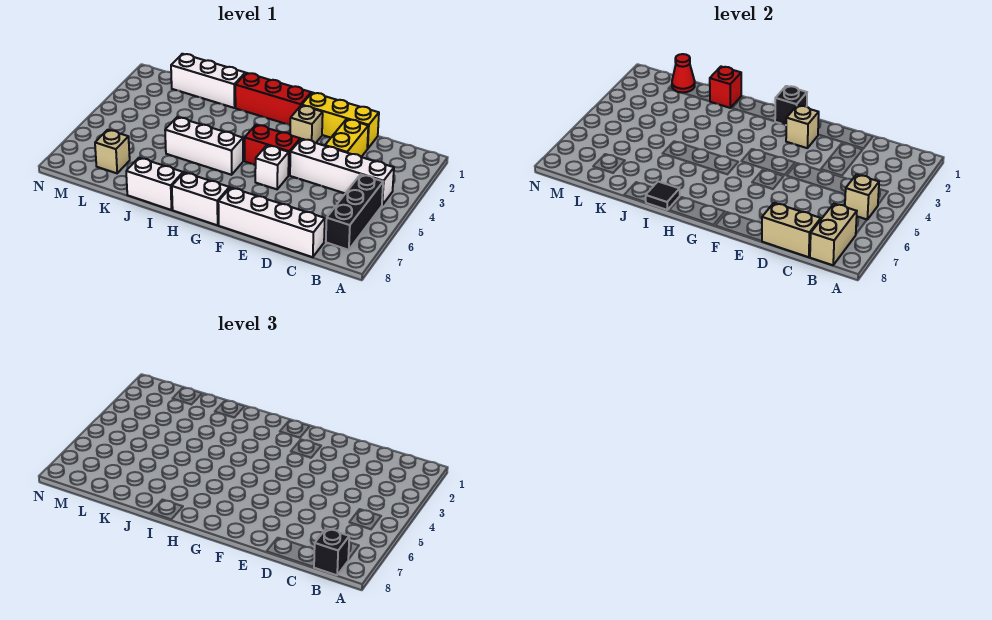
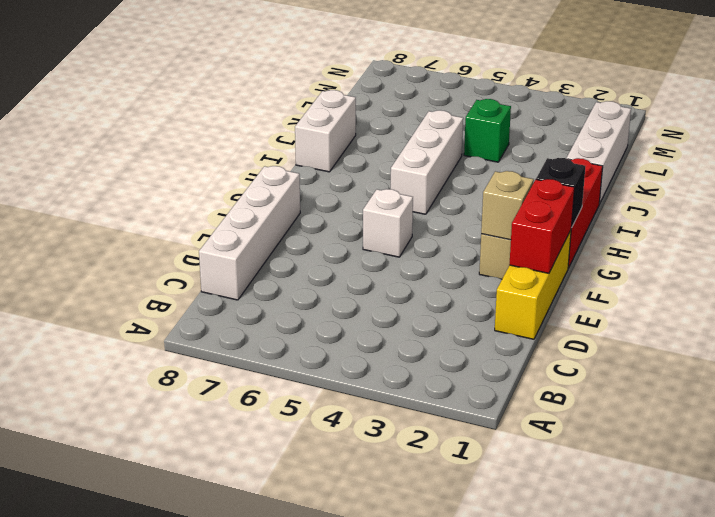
red 1x2 brick [509,179,575,273] -> red 1x2 brick moved to [245,125,300,175]
green 1x1 brick [464,99,511,162] -> none
none -> white 1x4 brick [290,139,394,205]
none -> black 1x3 brick [326,174,383,250]
none -> yellow 1x2 brick [325,119,368,157]

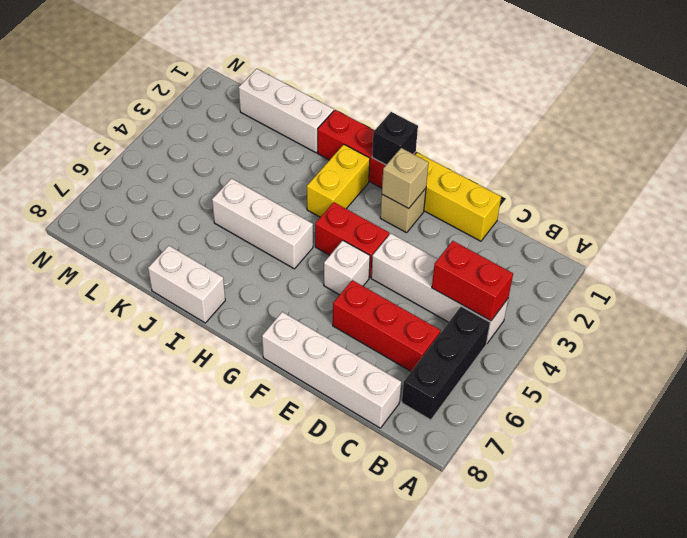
red 1x2 brick [432,241,513,321] -> none
red 1x3 brick [333,280,441,371] -> none
yellow 1x2 brick [307,145,370,217] -> yellow 1x2 brick moved to [325,119,368,157]
none -> white 1x2 brick [172,172,229,225]
none -> tan 1x1 brick [95,130,130,173]
none -> tan 1x1 brick [845,174,879,219]

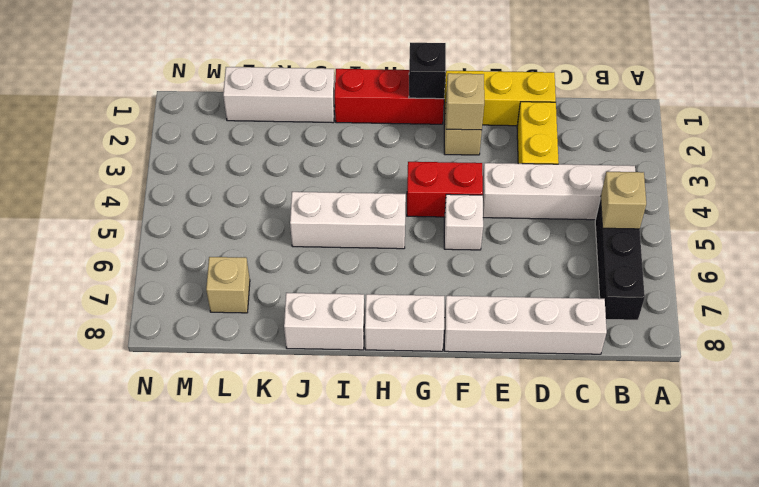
none -> tan 1x2 brick [810,204,857,265]
none -> tan 1x2 brick [762,203,821,257]
none -> black 1x1 tile [646,182,680,210]

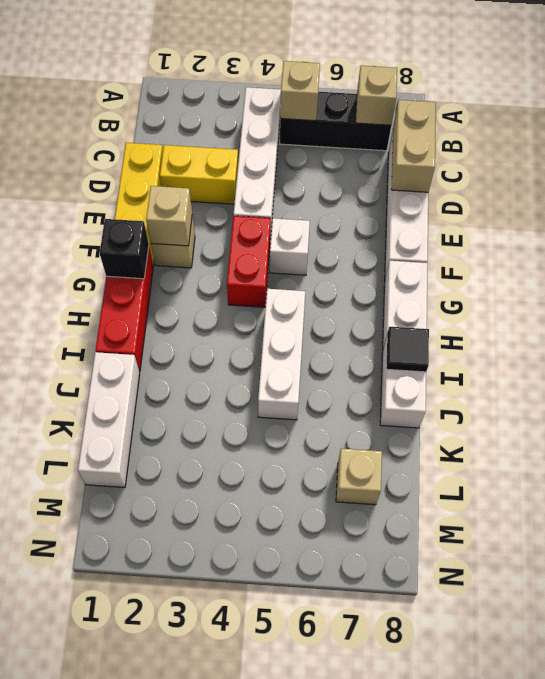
tan 1x1 brick [356,66,397,125] -> tan 1x2 brick [810,204,857,265]
none -> red 1x1 brick [710,67,741,108]
none -> red 1x1 cone [672,54,695,93]
none -> black 1x1 brick [314,529,349,575]

